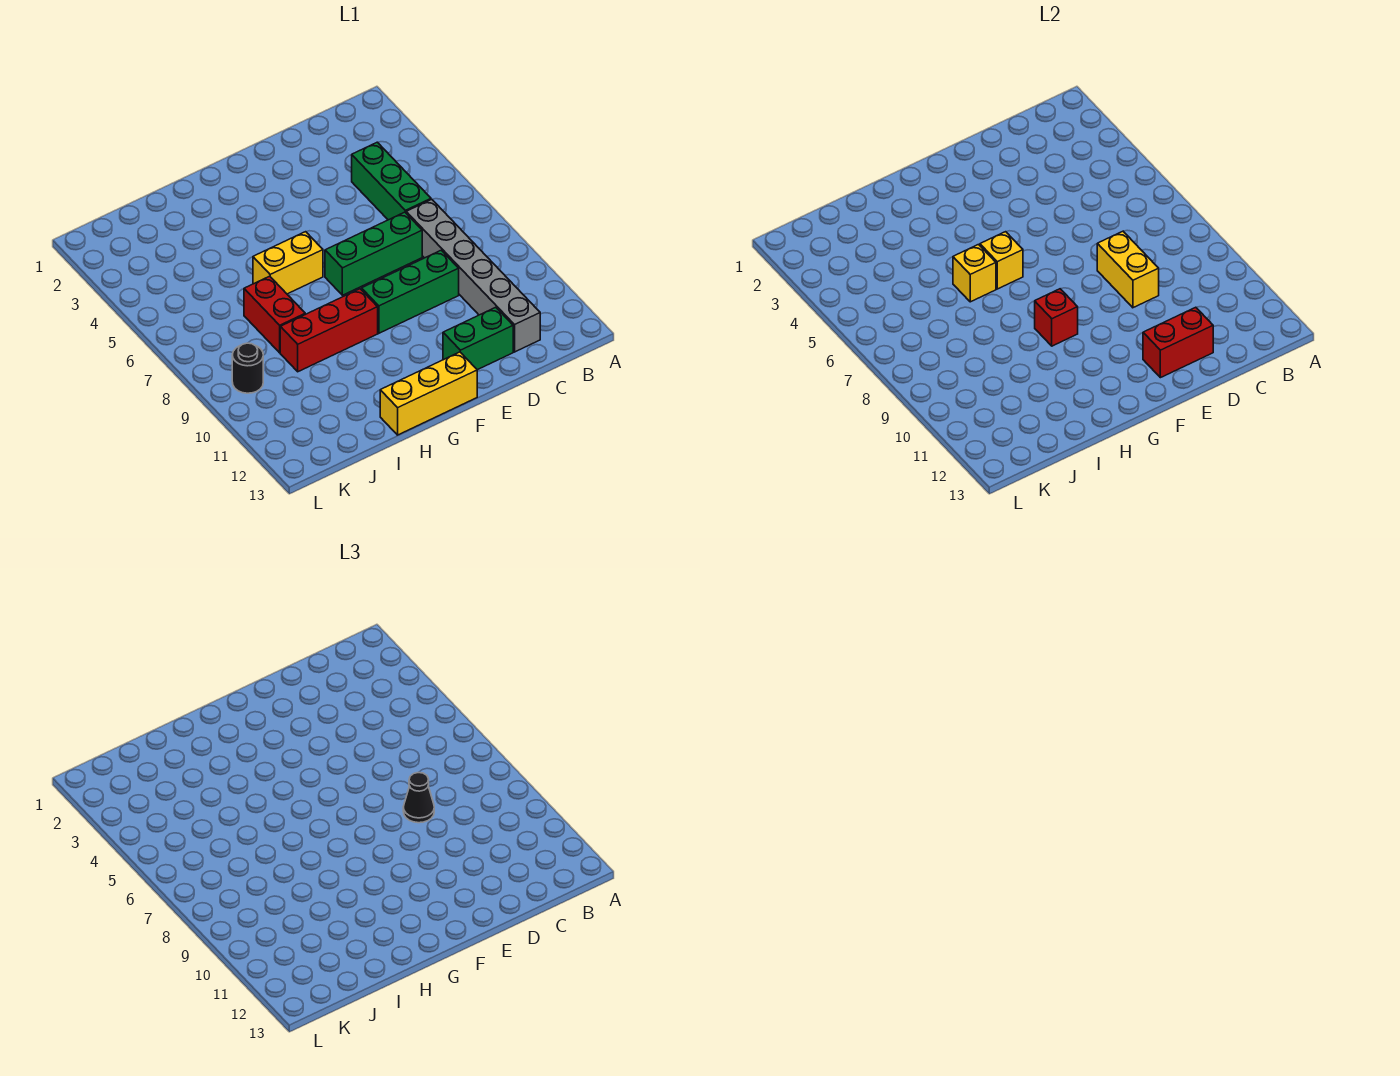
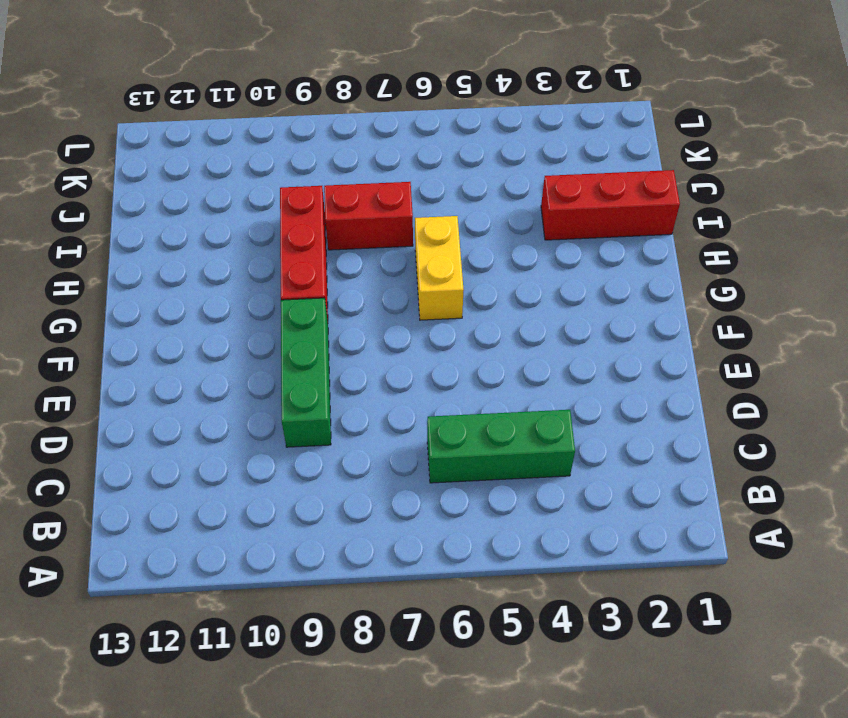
red 1x3 brick [541,170,680,240] -> none
none -> grey 1x6 brick [406,199,540,352]
none -> green 1x3 brick [325,212,422,295]
none -> green 1x2 brick [443,307,513,370]

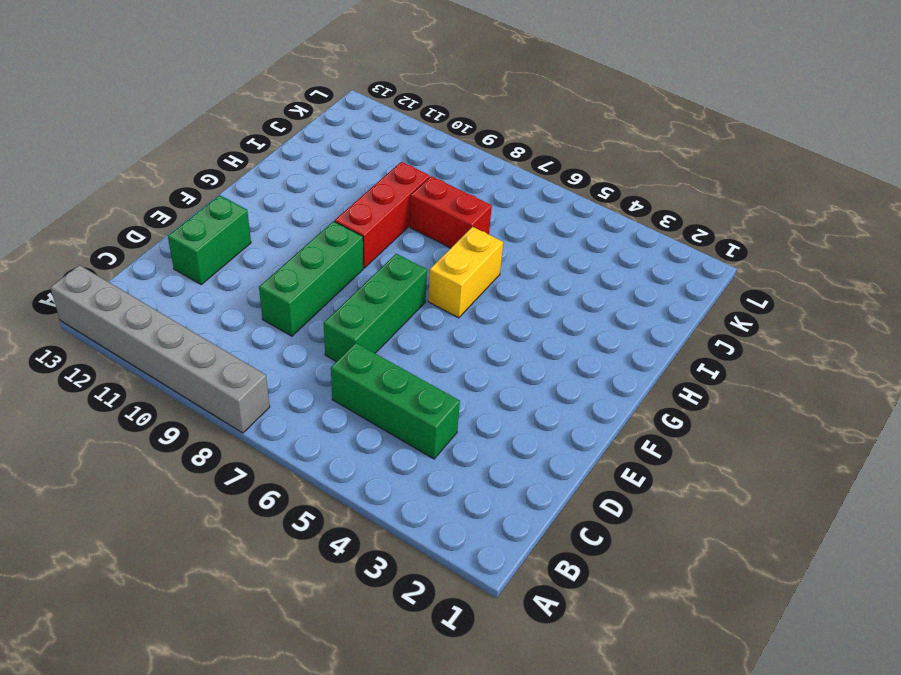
grey 1x6 brick [50,265,270,433] -> grey 1x6 brick moved to [406,199,540,352]
none -> yellow 1x3 brick [380,352,477,435]
none -> black 1x1 round brick [232,343,263,393]
none -> yellow 1x2 brick [1097,231,1159,308]

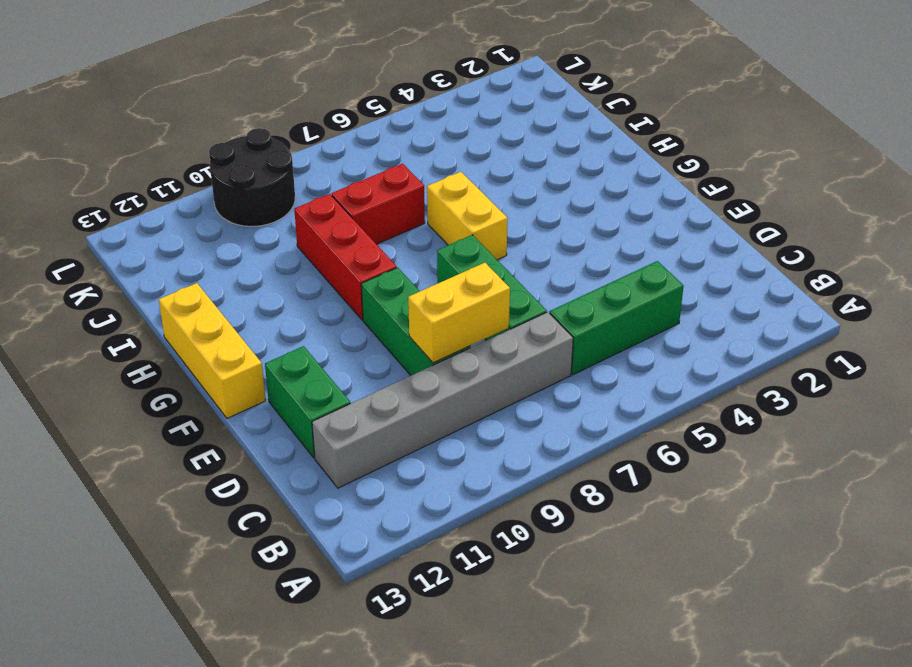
black 2x2 round brick [209,128,295,226] -> black 1x1 round brick [232,343,263,393]
none -> red 1x2 brick [1143,307,1213,378]
none -> yellow 1x1 brick [980,232,1023,289]
none -> red 1x1 brick [1035,289,1078,346]

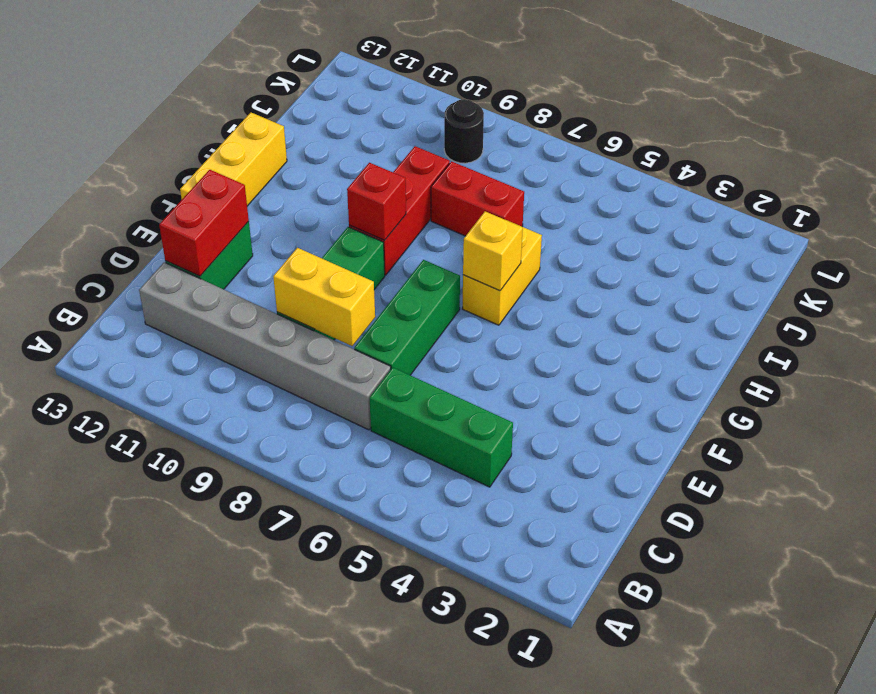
none -> yellow 1x1 brick [953,245,996,302]
none -> black 1x1 cone [403,773,434,823]

